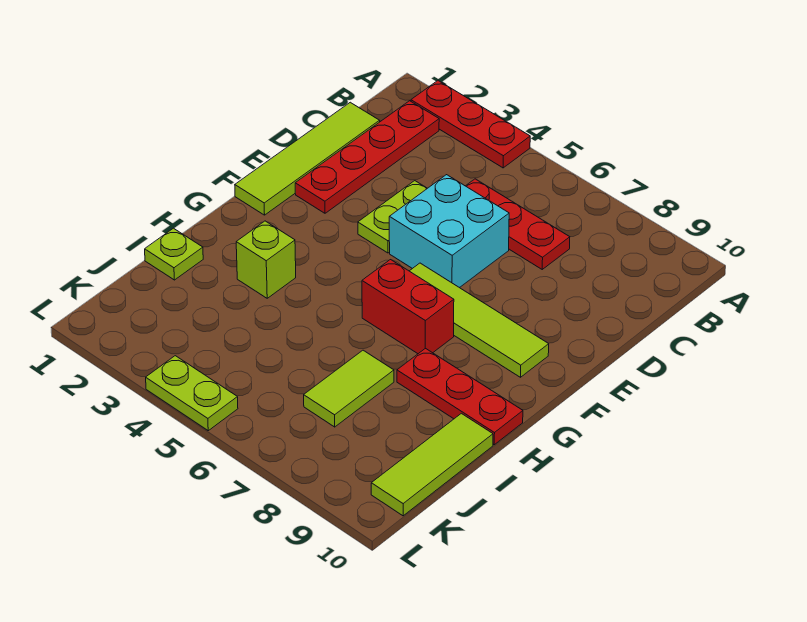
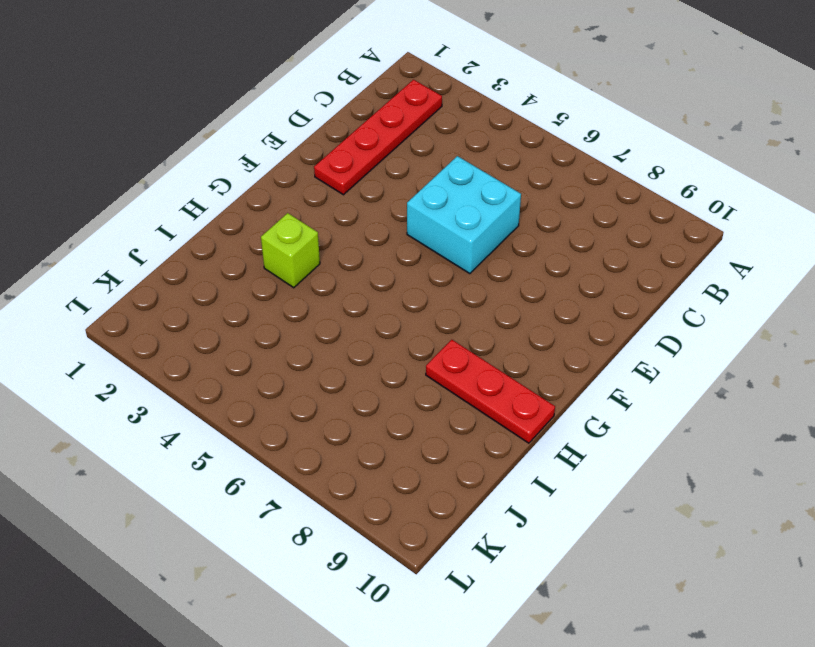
none -> red 1x3 plate [411,81,530,168]
none -> lime 1x4 tile [235,102,380,215]
none -> red 1x3 plate [466,179,570,269]

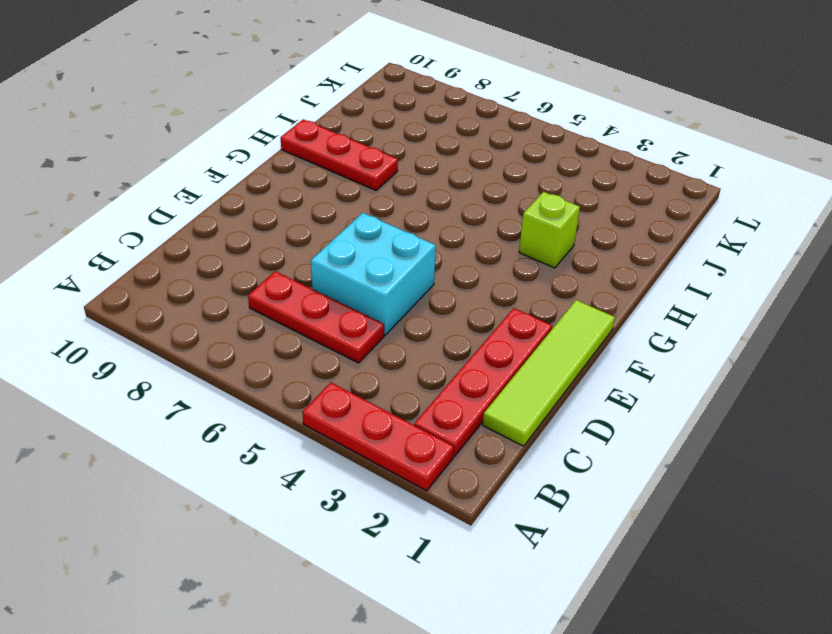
none -> lime 1x2 plate [358,181,427,253]
none -> lime 1x4 tile [410,263,549,377]
none -> red 1x2 brick [362,260,454,354]

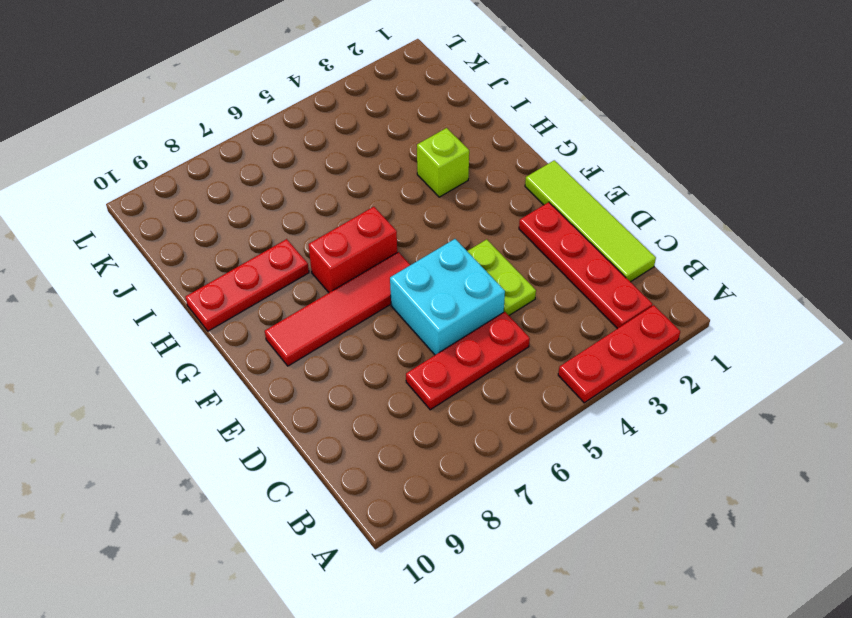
red 1x4 tile [265,252,410,366] -> lime 1x4 tile [410,263,549,377]
none -> lime 1x1 plate [145,228,203,280]
none -> lime 1x2 tile [304,350,394,427]
none -> lime 1x3 tile [371,413,493,516]

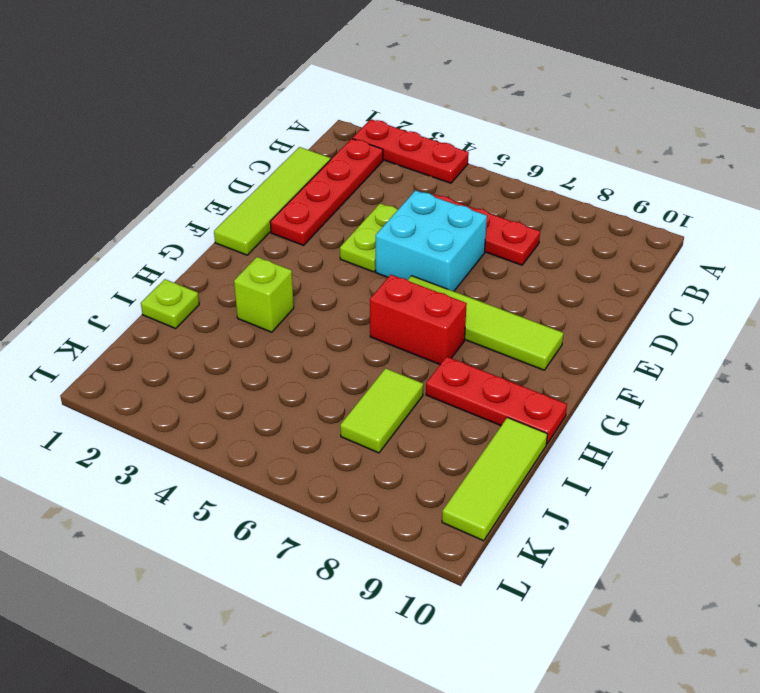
none -> lime 1x2 plate [146,356,238,431]

